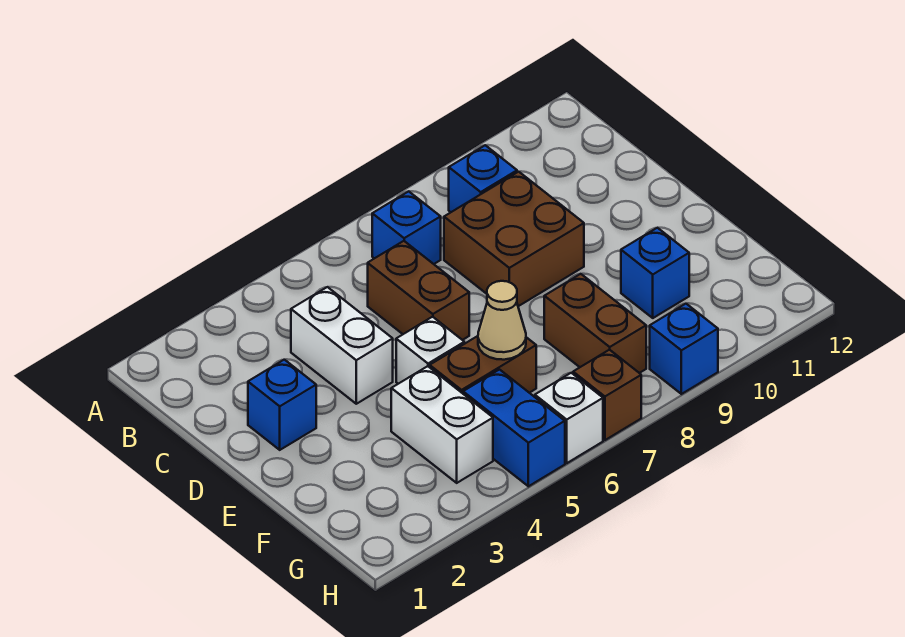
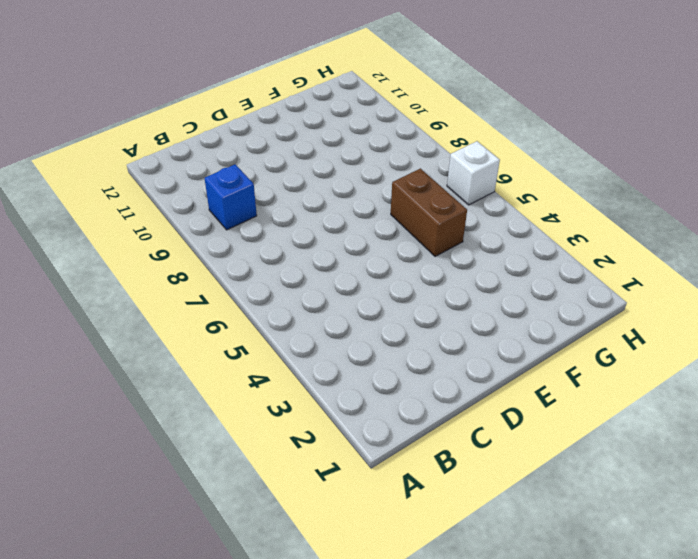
none -> blue 1x1 brick [372,191,441,264]
none -> white 1x2 brick [291,287,393,404]
none -> brown 1x2 brick [368,241,469,340]

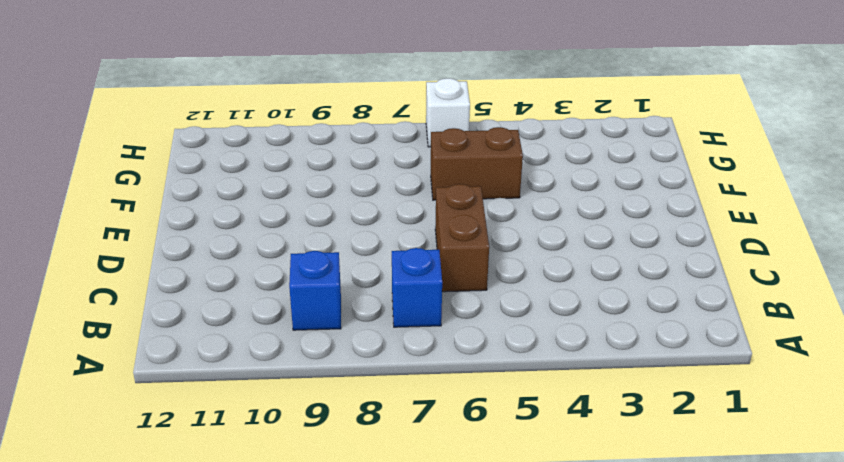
none -> white 1x2 brick [291,287,393,404]
none -> brown 2x2 brick [444,172,584,306]
none -> blue 1x1 brick [248,360,316,450]

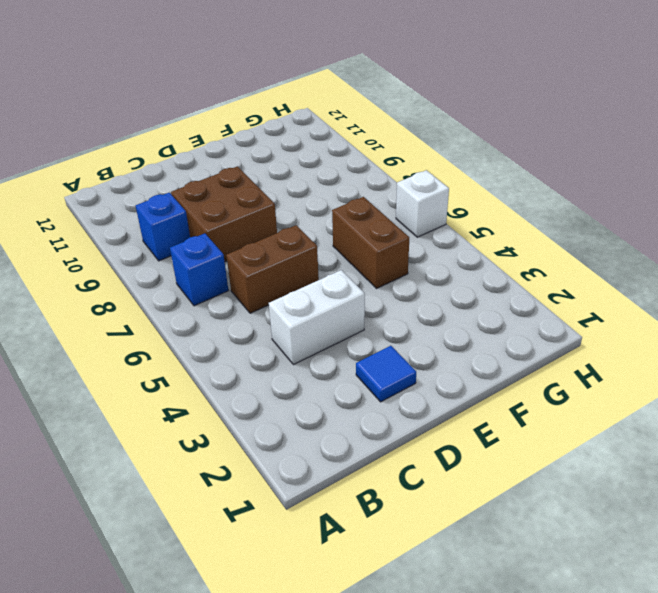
blue 1x1 tile [356,346,416,402] -> blue 1x1 brick [248,360,316,450]
none -> white 1x1 brick [396,317,464,384]
none -> white 1x2 brick [391,366,493,483]
none -> brown 1x2 brick [544,274,646,373]

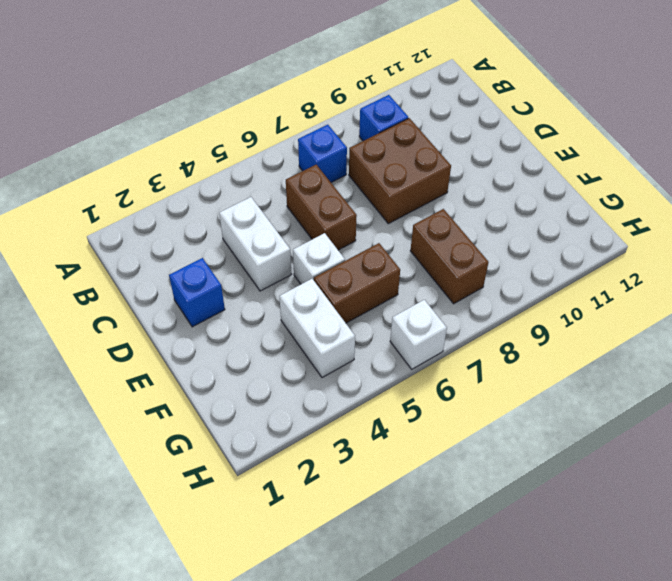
none -> blue 1x1 brick [621,228,689,318]
none -> blue 1x2 brick [463,370,565,486]
none -> brown 1x1 brick [573,350,641,440]

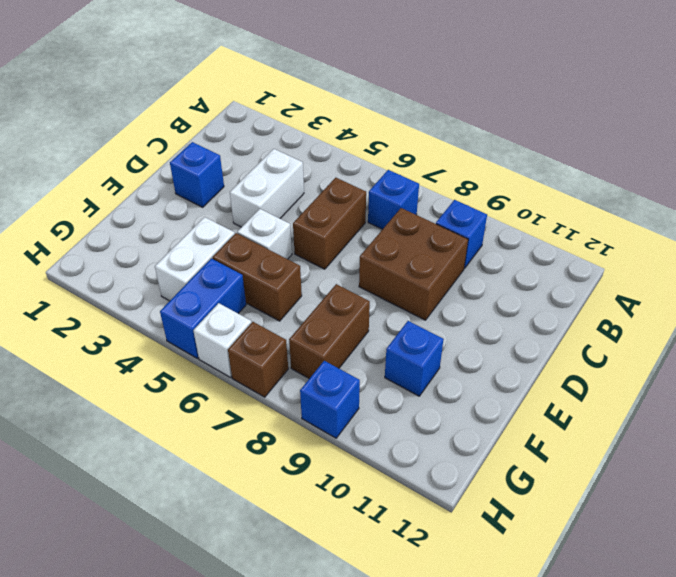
none -> tan 1x1 cone [478,281,526,360]

